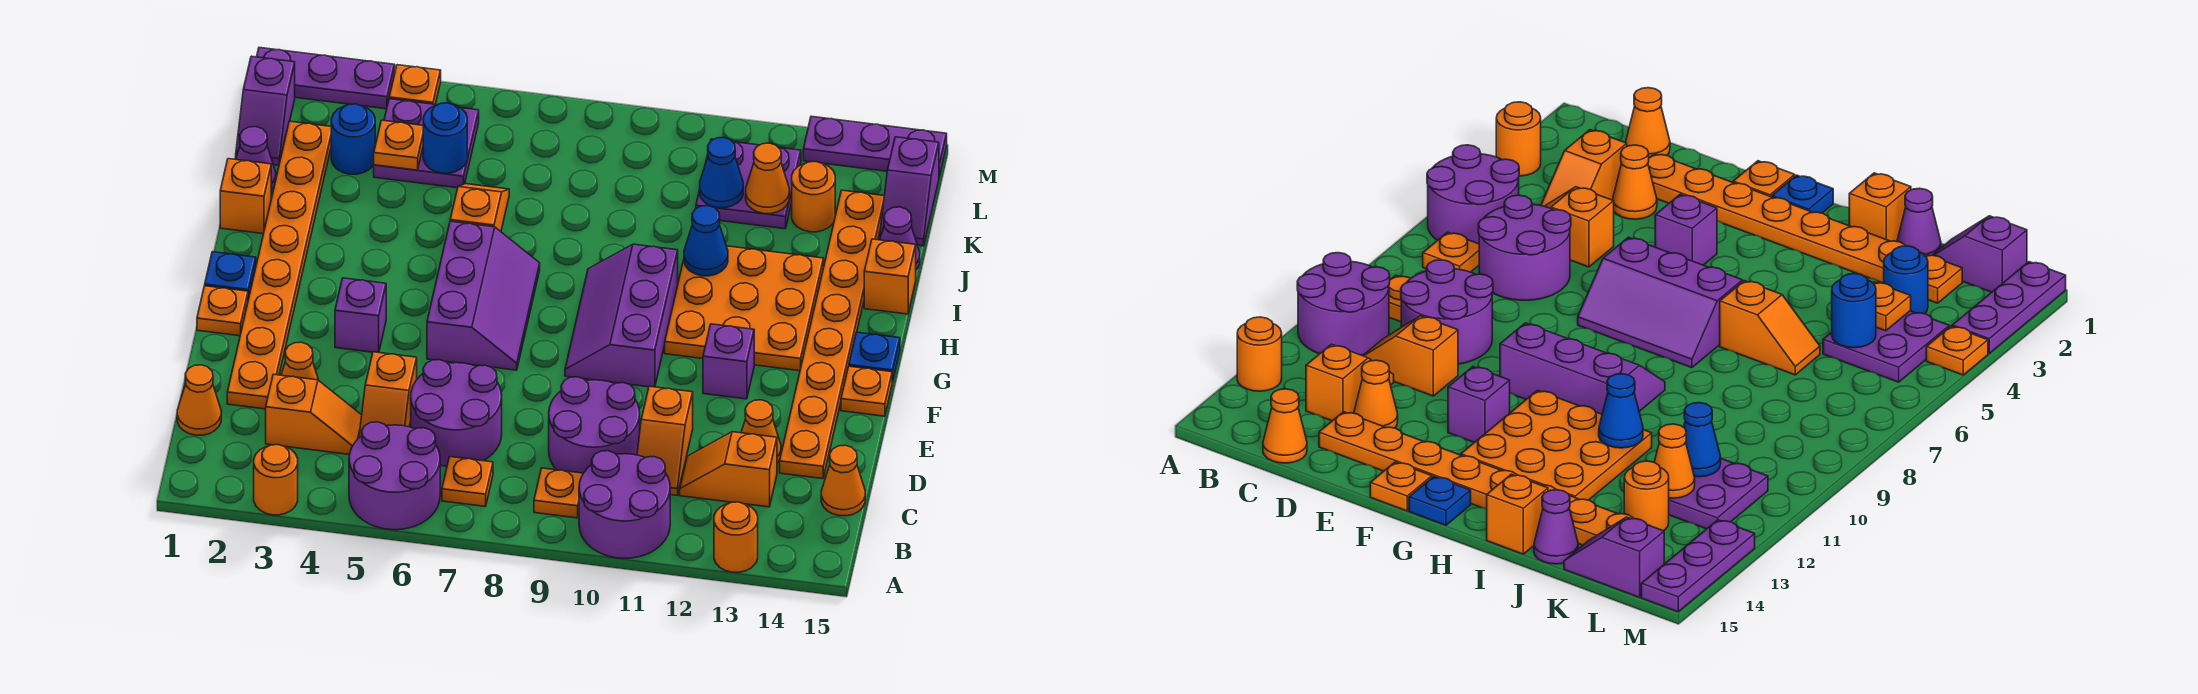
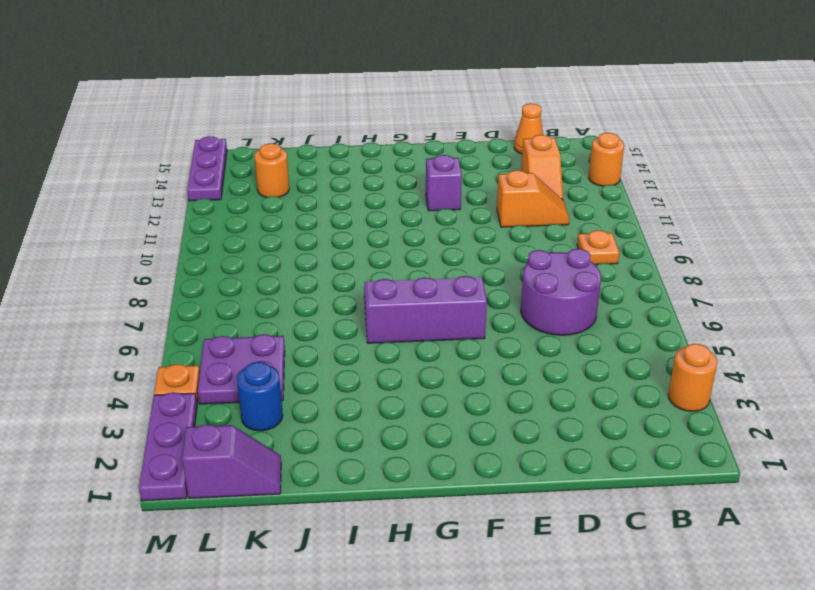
none -> purple 2x2 round brick [349,422,440,530]
none -> purple 2x2 round brick [579,451,670,558]
none -> orange 1x1 plate [442,457,493,507]
none -> orange 1x1 cone [177,365,221,435]

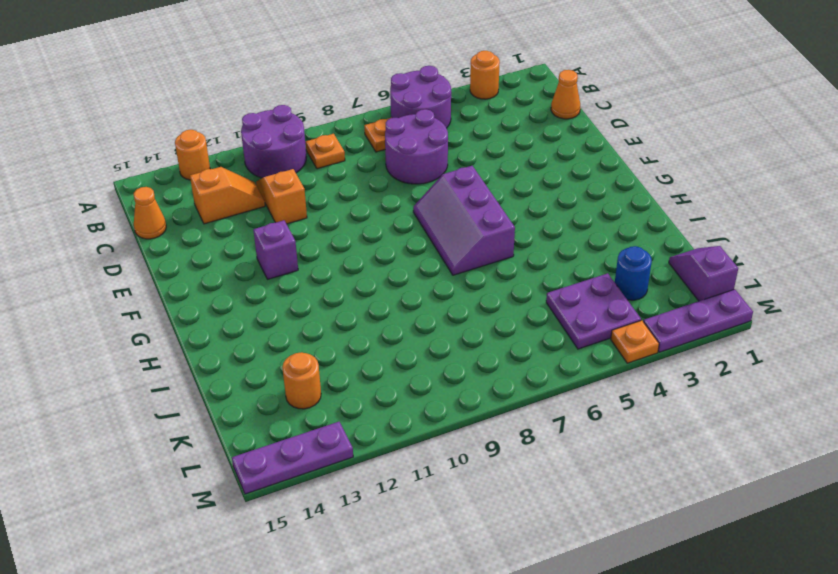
none -> orange 1x2 slope [266,374,362,455]
none -> orange 1x2 slope [359,352,417,437]
none -> purple 2x2 round brick [549,377,640,473]
none -> orange 1x8 plate [227,121,331,409]

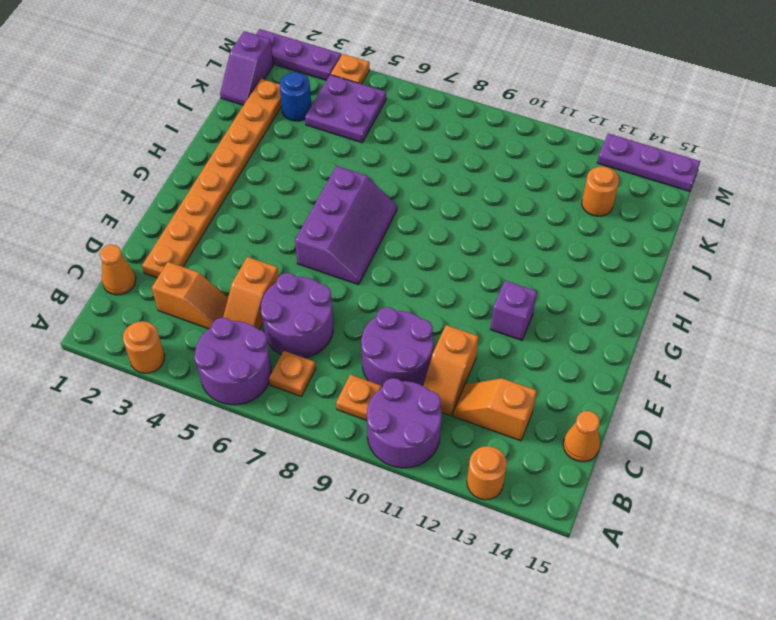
none -> orange 1x1 cone [281,342,318,380]
none -> orange 1x1 cone [741,400,781,463]
none -> orange 1x8 plate [780,190,884,479]
none -> orange 1x1 plate [197,286,248,336]

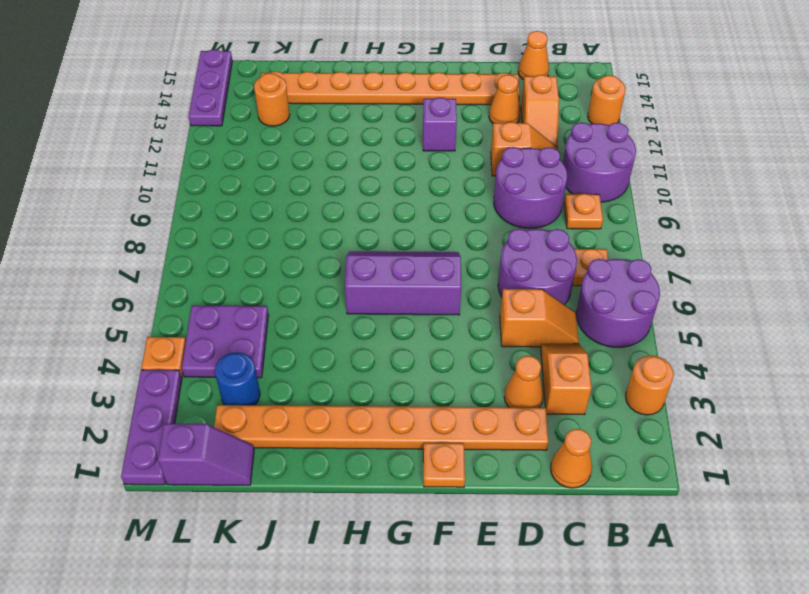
none -> purple 1x1 brick [335,278,386,352]
none -> purple 2x3 slope [565,244,678,387]
none -> orange 1x1 plate [841,366,892,416]
none -> blue 1x1 plate [205,252,256,300]

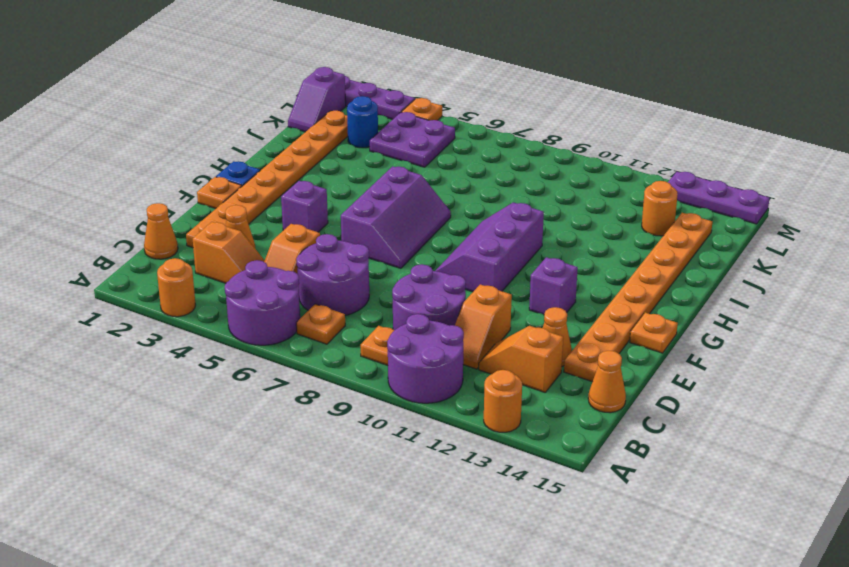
none -> orange 3x3 plate [665,246,824,371]
none -> blue 1x1 plate [849,332,900,382]
none -> orange 1x1 brick [220,159,271,234]
none -> orange 1x2 slope [450,184,509,231]

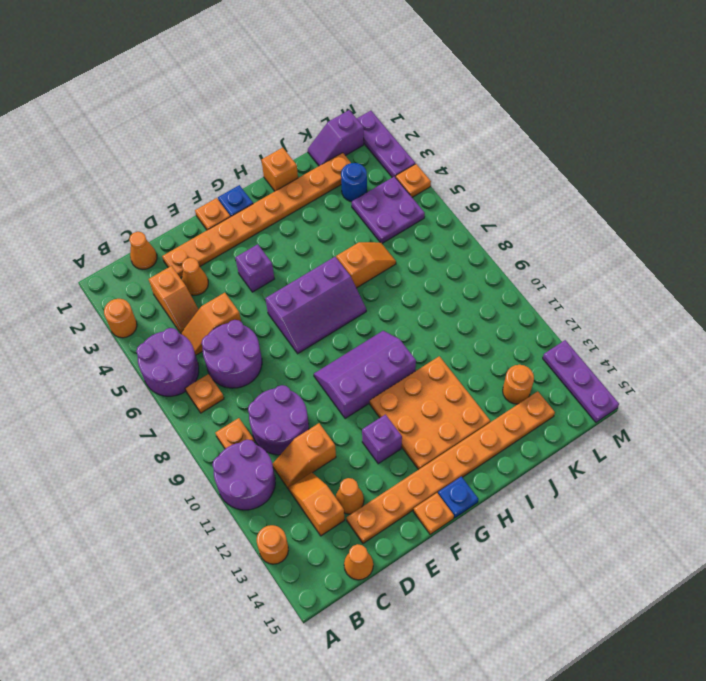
none -> orange 1x1 brick [864,239,916,314]
none -> purple 1x1 cone [236,127,276,190]
none -> purple 1x1 cone [880,207,920,270]
none -> purple 2x2 plate [696,139,801,229]

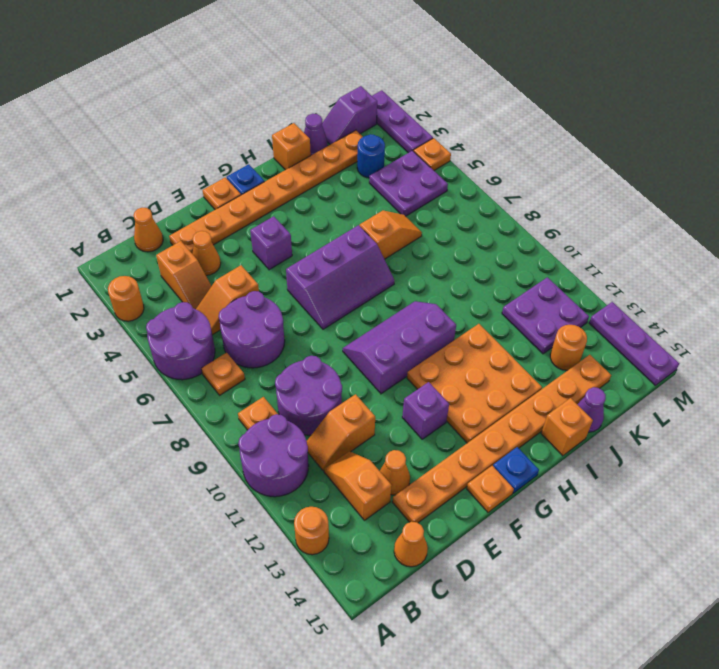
none -> purple 1x2 slope [880,137,939,246]
none -> blue 1x1 cone [684,206,728,276]
none -> orange 1x1 plate [374,120,423,170]
none -> blue 1x1 round brick [423,103,467,173]

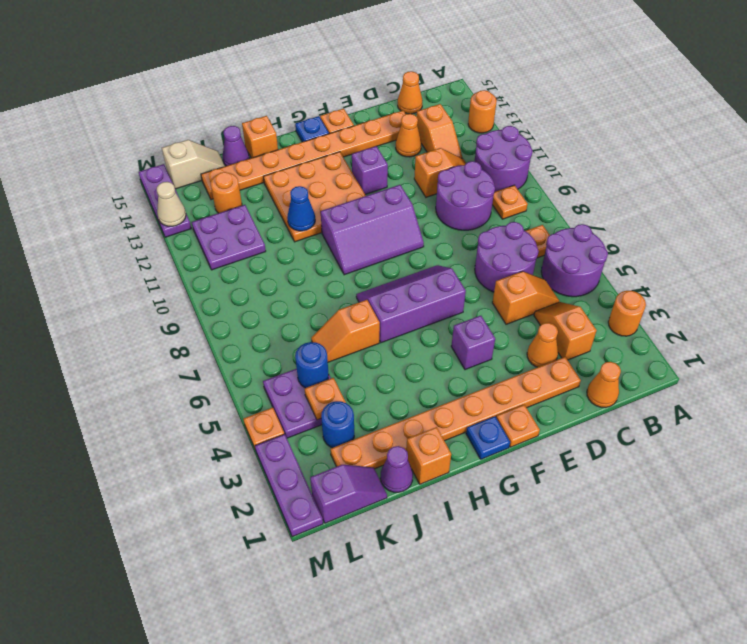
tan 1x2 slope [162,140,225,189] -> purple 1x2 slope [880,137,939,246]
tan 1x1 cone [157,182,186,226] -> none
none -> blue 1x1 cone [700,137,743,208]
none -> orange 1x1 cone [746,143,789,214]

